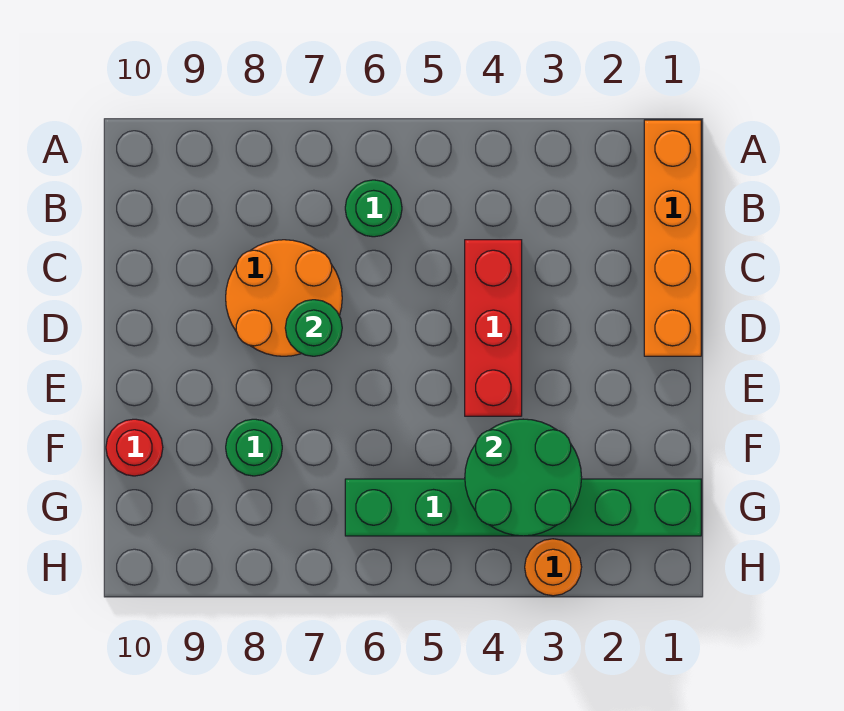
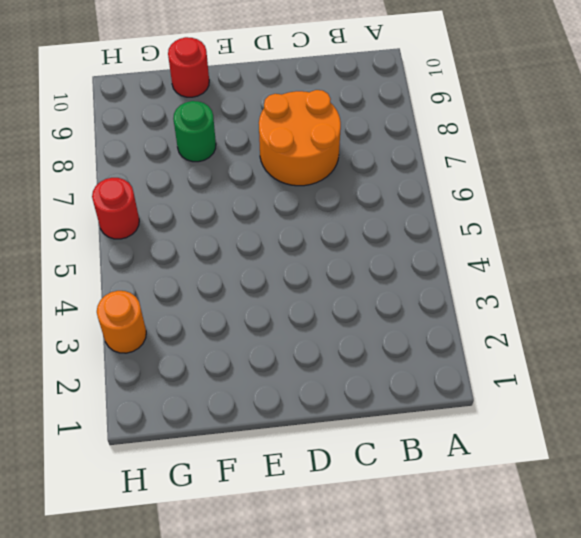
red 1x1 round brick [92,178,139,239] -> none
none -> orange 1x4 brick [644,120,701,356]
none -> green 1x1 round brick [345,180,402,237]

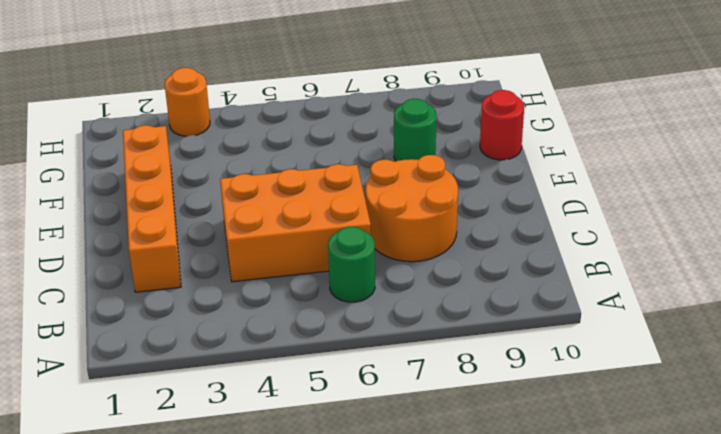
orange 1x4 brick [123,125,181,292] -> orange 1x4 brick moved to [644,120,701,356]
orange 2x3 brick [220,164,371,282] -> red 1x3 brick [465,240,522,416]
none -> green 1x6 brick [345,479,701,536]
none -> green 1x1 round brick [285,300,342,356]

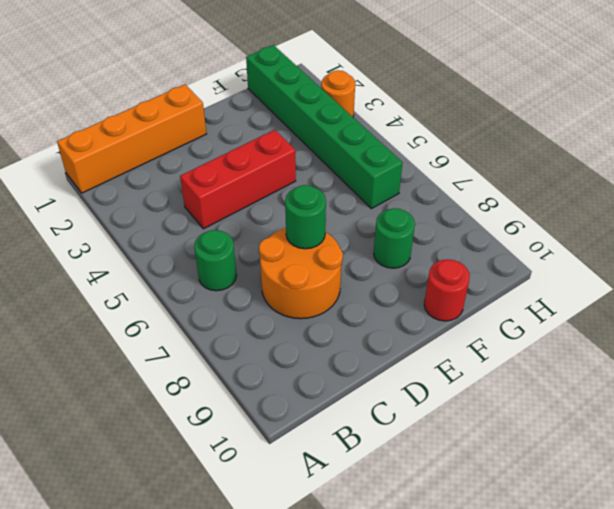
none -> green 2x2 round brick [465,419,582,536]

